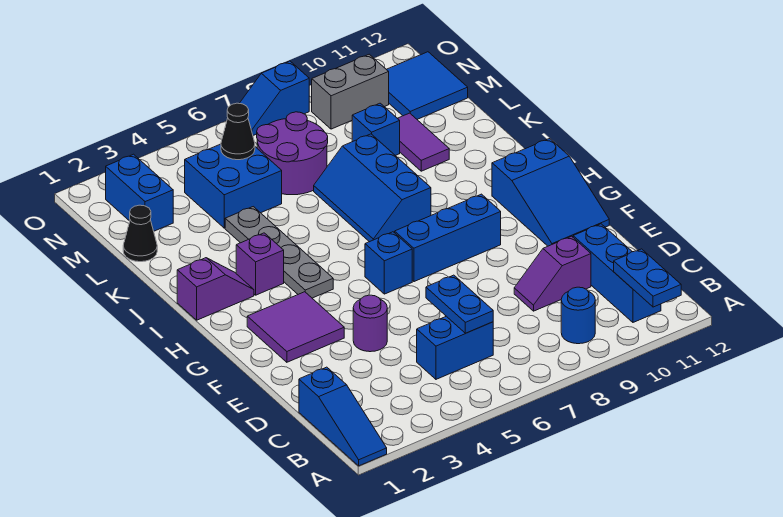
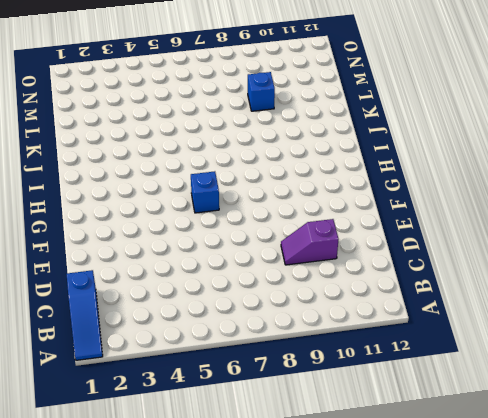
none -> blue 1x1 round brick [561,287,595,344]
none -> blue 1x3 brick [573,224,661,322]
none -> blue 1x2 brick [417,316,493,379]

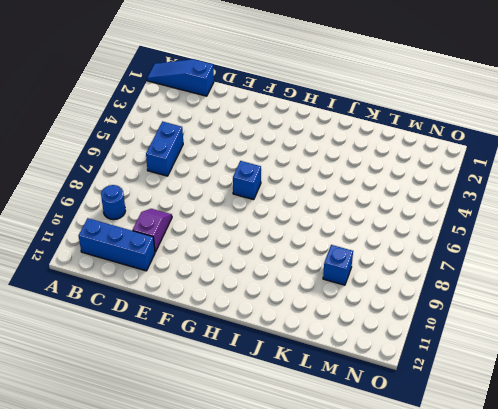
none -> purple 1x1 round brick [353,295,387,352]
none -> purple 2x2 tile [247,292,344,362]
none -> blue 2x3 slope [492,139,609,246]

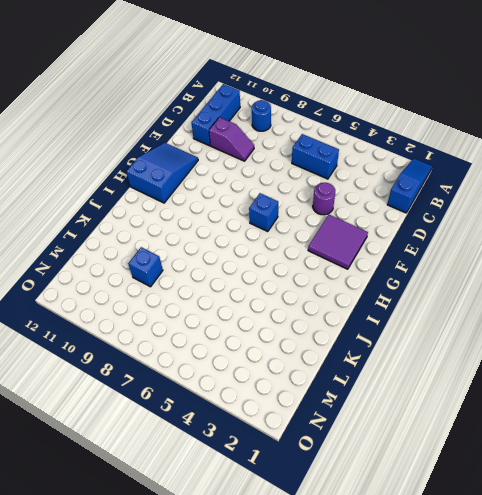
none -> blue 1x3 brick [395,194,501,282]
none -> grey 1x4 plate [225,207,333,298]
none -> purple 1x2 slope [177,258,254,320]

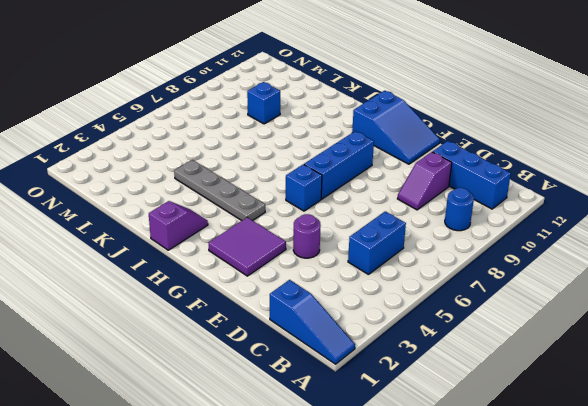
none -> purple 1x1 brick [236,233,284,295]
none -> blue 2x3 slope [314,134,431,242]
none -> purple 1x2 tile [397,113,449,171]

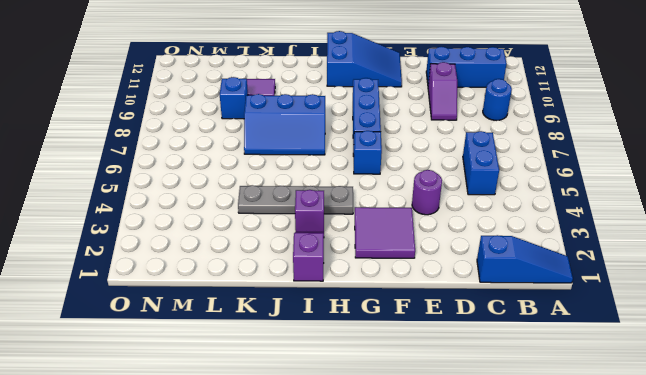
none -> black 1x1 cone [123,205,157,262]
none -> blue 2x2 brick [185,144,282,228]
none -> purple 2x2 round brick [257,112,328,195]

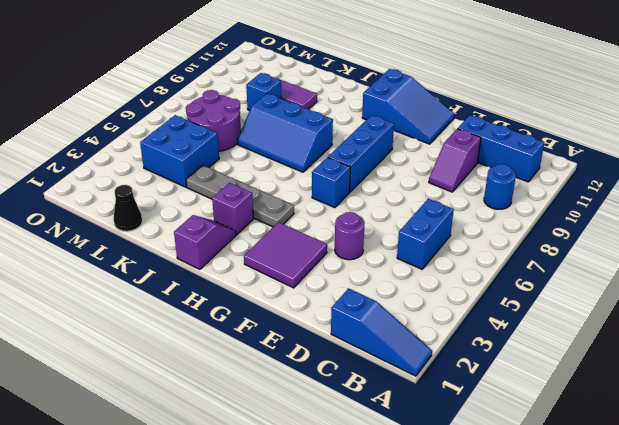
none -> blue 1x2 brick [106,154,173,231]
none -> blue 2x2 tile [386,52,468,119]
none -> grey 1x2 brick [312,54,389,129]

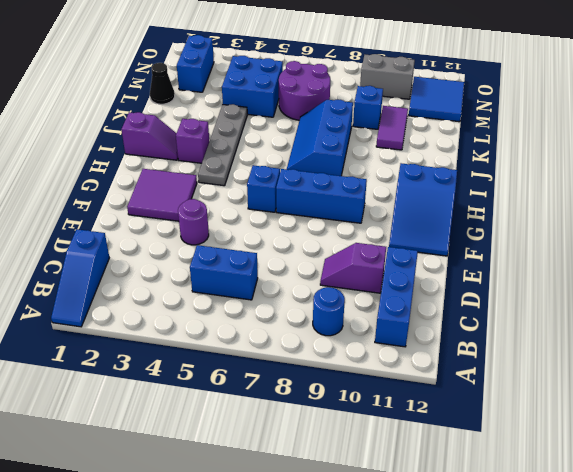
none -> blue 1x2 slope [239,61,309,135]
none -> blue 1x2 plate [614,249,681,307]
none -> blue 1x2 plate [426,275,493,333]

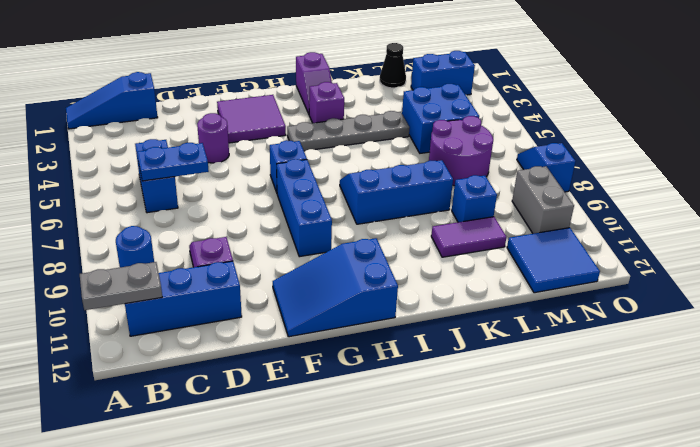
grey 1x2 plate [80,262,162,310] -> blue 1x2 plate [614,249,681,307]
none -> black 1x1 cone [221,103,255,160]

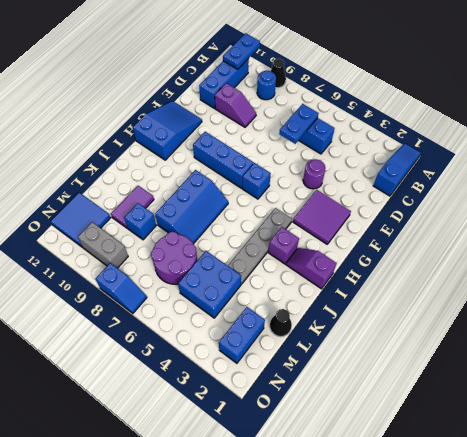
black 1x1 cone [271,59,286,88] -> black 1x1 cone moved to [221,103,255,160]

